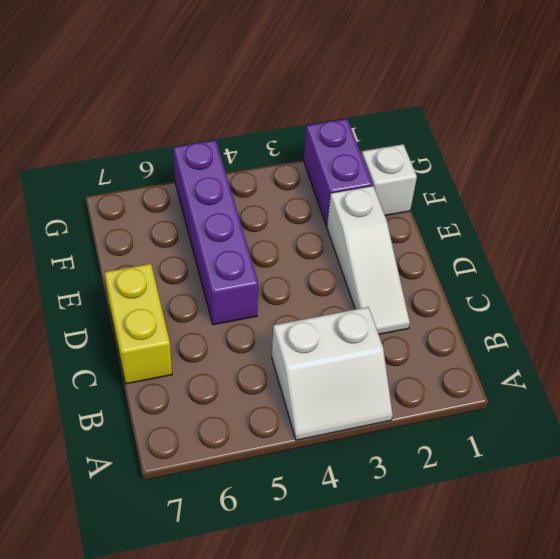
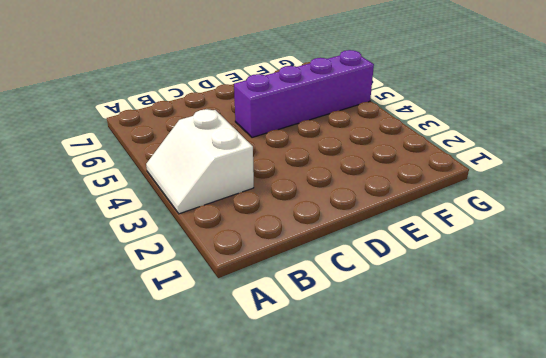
none -> white 1x3 slope [327,186,410,334]
none -> yellow 1x2 brick [105,264,172,384]

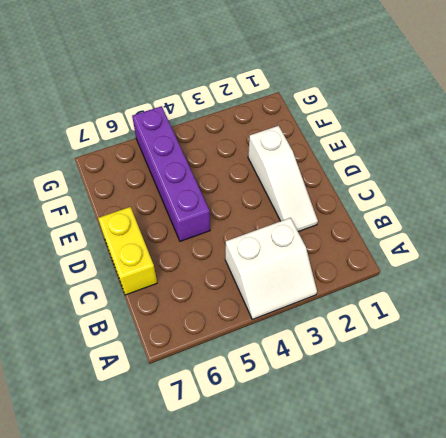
none -> white 1x1 brick [362,144,417,216]
none -> purple 1x2 brick [304,119,373,226]

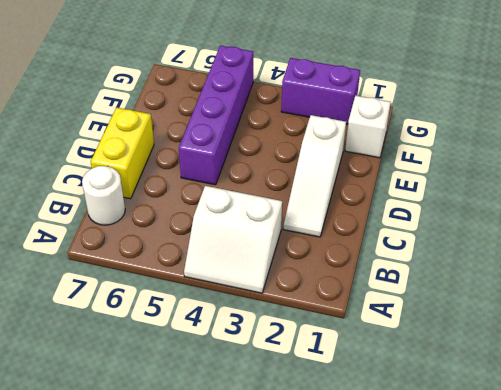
white 1x1 round brick [82,166,125,225] -> none
purple 1x2 brick [281,58,360,124] -> purple 1x2 brick turned to [304,119,373,226]

